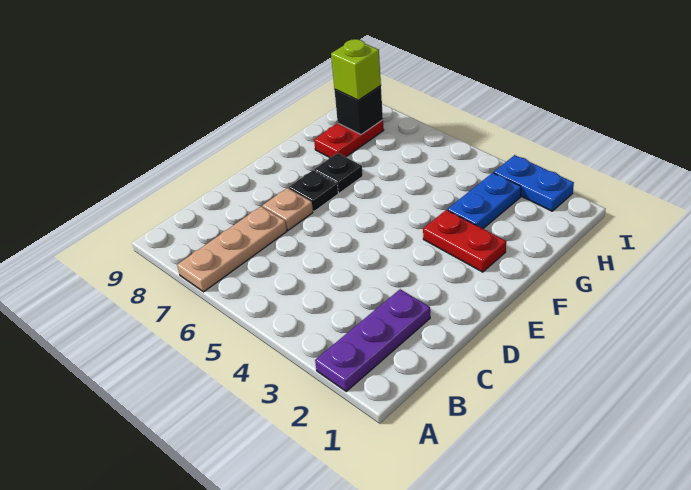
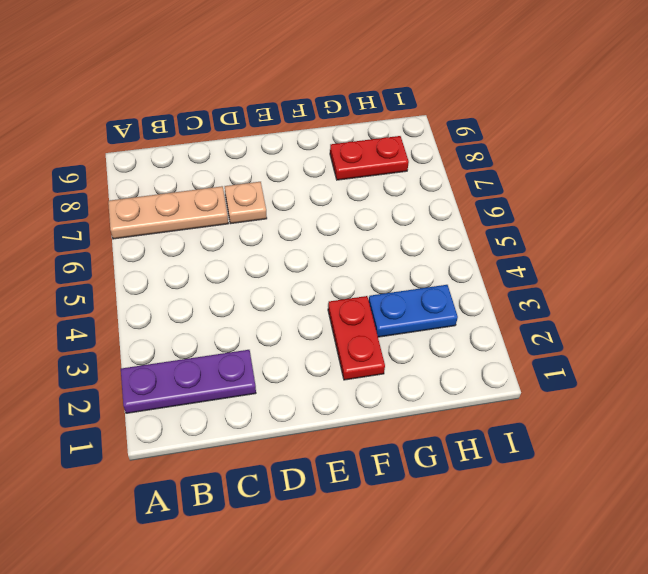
none -> black 1x1 plate [289,170,338,211]
none -> black 1x1 plate [314,153,363,193]

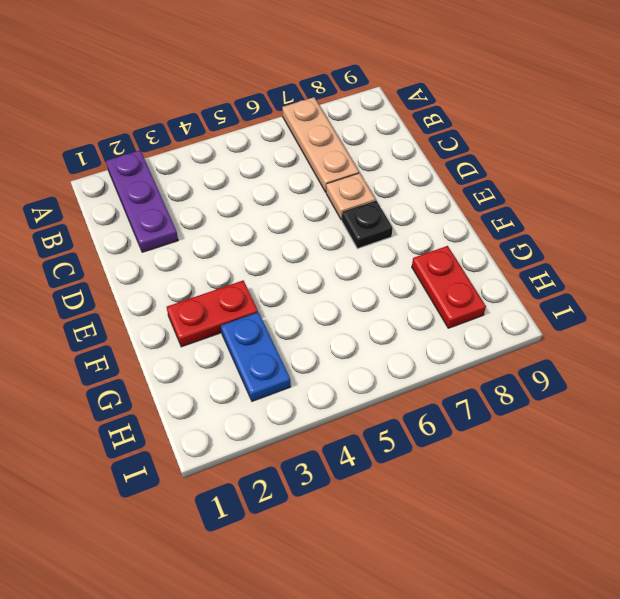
none -> black 1x1 plate [314,153,363,193]
none -> blue 1x2 plate [494,155,574,211]

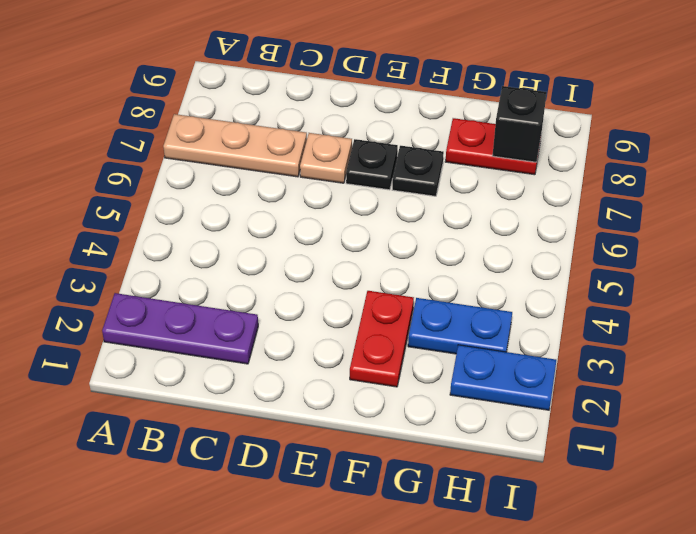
blue 1x2 plate [450,345,556,410] -> blue 1x2 plate turned to [494,155,574,211]
none -> lime 1x1 brick [331,39,381,100]

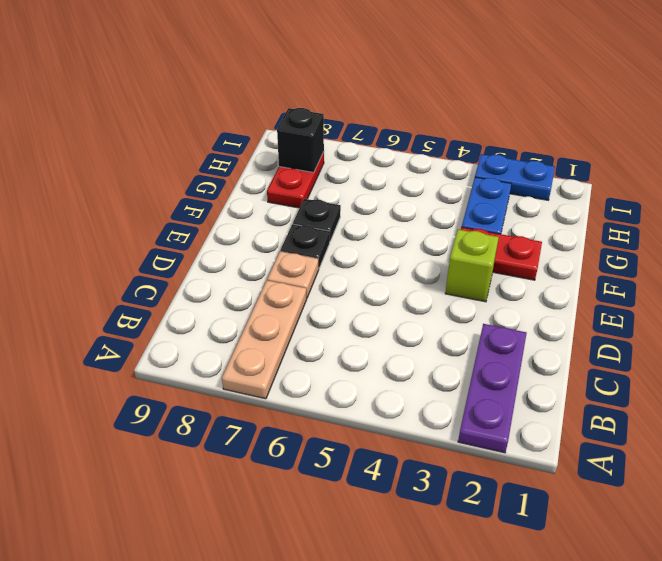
lime 1x1 brick [445,229,499,302] -> lime 1x1 brick moved to [331,39,381,100]

